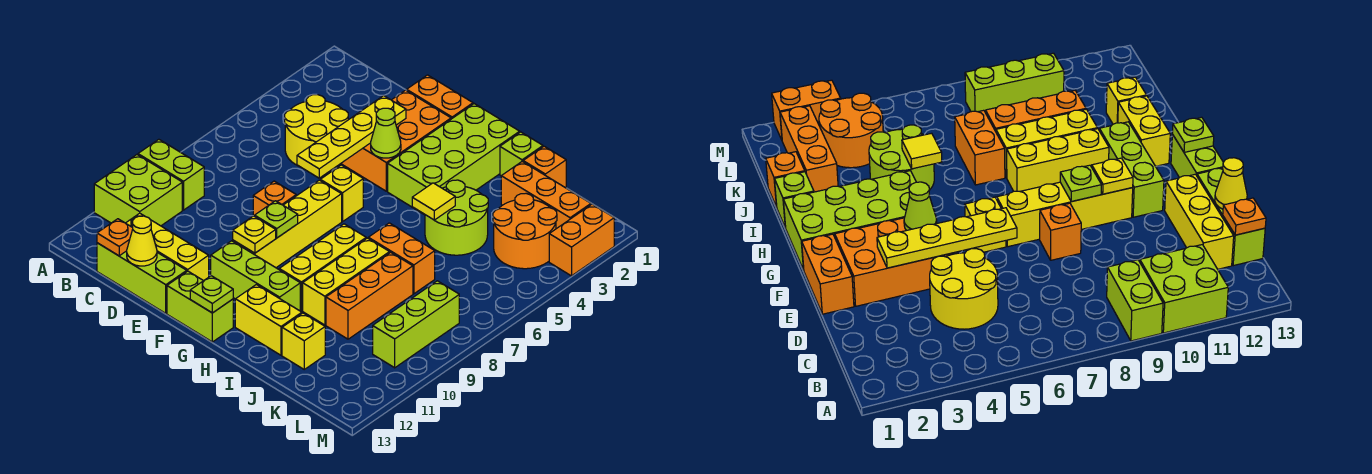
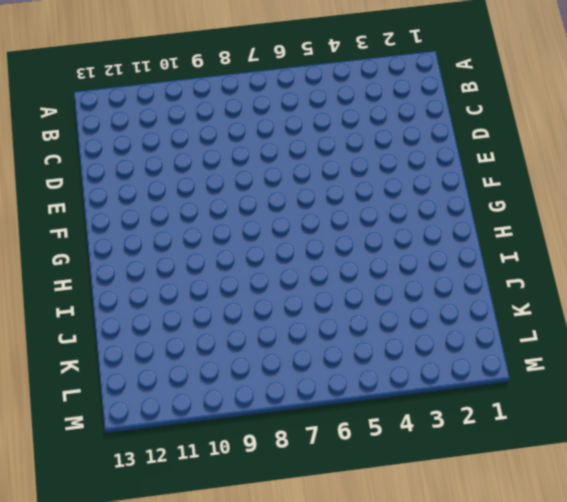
none -> lime 1x2 brick [138,139,204,210]
none -> lime 2x2 brick [94,155,182,226]
none -> yellow 2x2 round brick [285,95,348,166]
none -> yellow 1x3 brick [126,213,209,281]

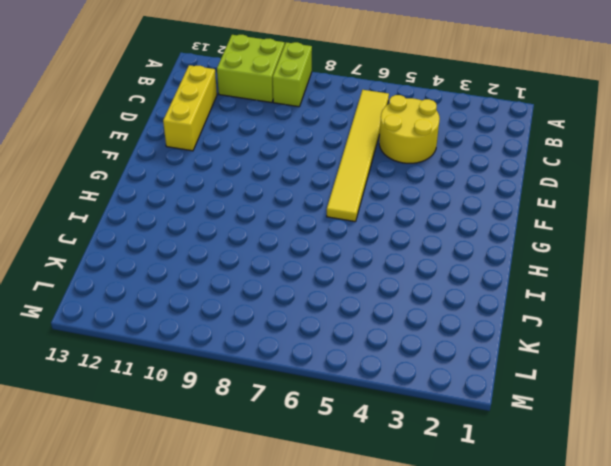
yellow 1x6 tile [327,90,389,222] -> yellow 1x1 brick [320,165,363,222]
none -> lime 1x3 brick [97,243,187,313]
none -> orange 1x2 brick [406,75,473,119]
none -> orange 2x3 brick [341,90,451,191]
none -> orange 1x1 brick [253,181,296,216]

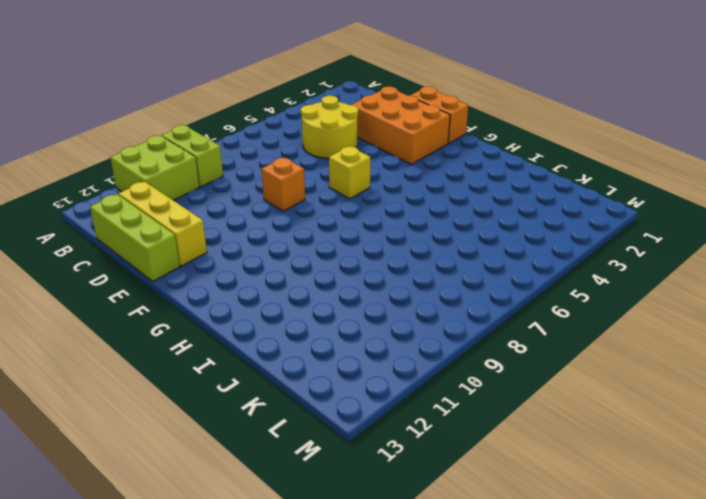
orange 2x3 brick [352,87,450,164] -> orange 2x3 brick turned to [341,90,451,191]
none -> yellow 1x4 brick [233,180,342,268]
none -> lime 1x3 brick [211,241,300,311]
none -> lime 1x2 brick [167,271,233,342]
none -> lime 2x4 brick [388,104,520,215]

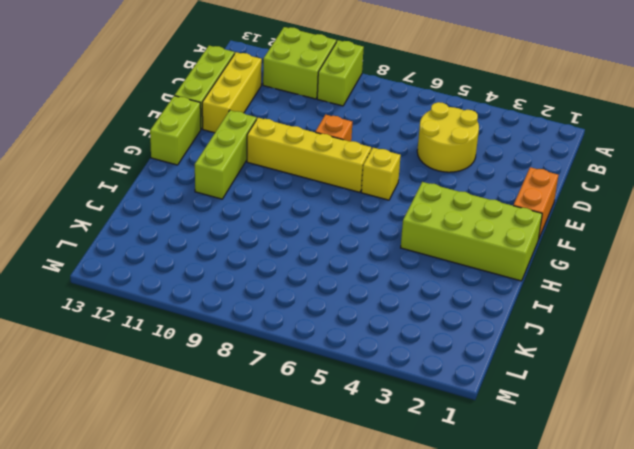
none -> orange 2x3 brick [341,90,451,191]
none -> yellow 1x3 brick [279,224,366,311]
none -> yellow 1x2 brick [235,285,302,355]
none -> lime 1x1 brick [500,132,543,176]

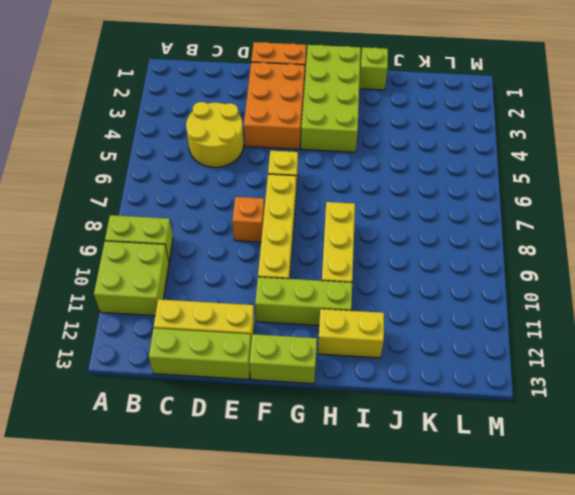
none -> lime 2x2 round brick [425,180,488,255]
none -> orange 1x2 brick [368,223,435,294]
none -> yellow 1x3 brick [303,238,390,325]
none -> orange 1x1 brick [523,146,566,188]

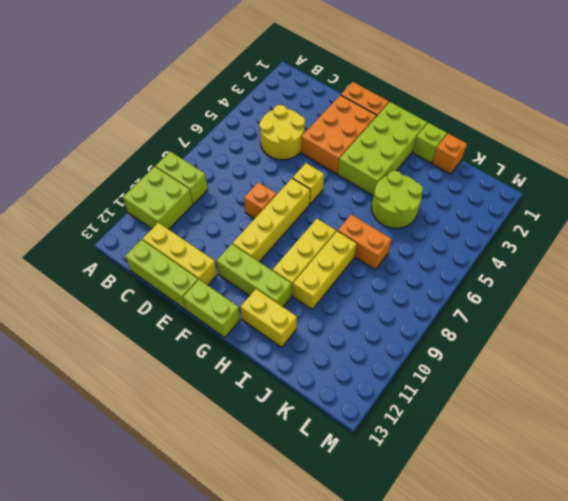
none -> orange 1x3 brick [501,162,591,229]
none -> orange 1x3 brick [326,252,413,339]
none -> yellow 1x1 brick [282,313,325,369]
none -> orange 2x2 round brick [493,194,557,269]

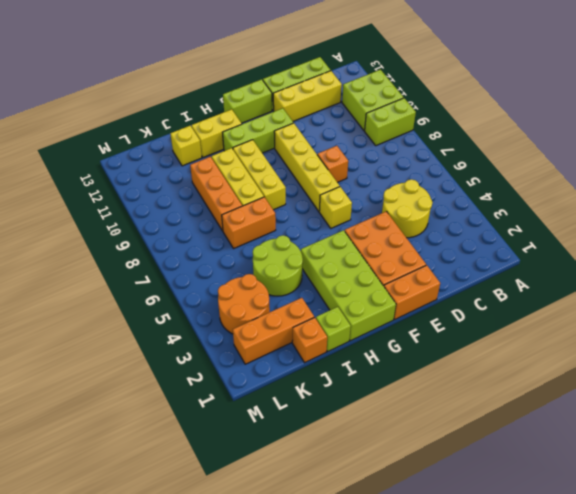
none -> lime 1x3 brick [373,281,459,368]
none -> orange 1x2 brick [549,204,614,276]
none -> orange 1x1 plate [97,219,133,256]
none -> yellow 1x1 cone [127,216,157,266]

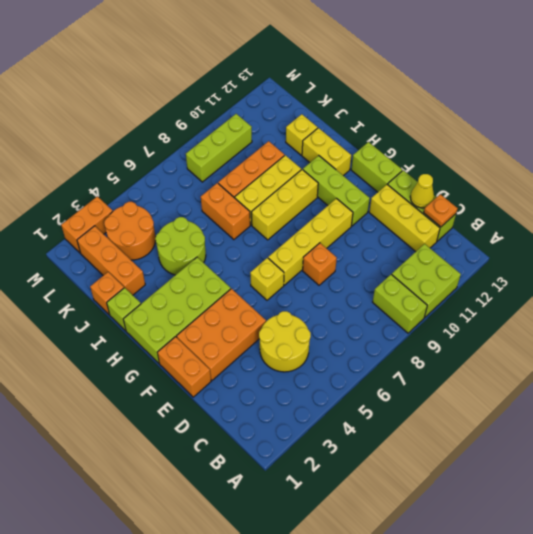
none -> yellow 1x4 plate [297,96,406,178]
none -> lime 1x1 cone [371,108,401,158]
none -> lime 1x1 plate [255,201,298,238]
none -> yellow 1x1 plate [233,216,276,253]

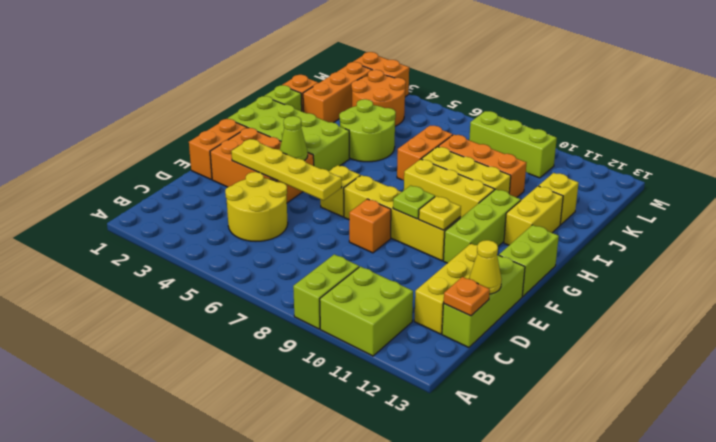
none -> lime 1x1 plate [190,276,233,313]
none -> yellow 1x1 tile [412,183,455,220]

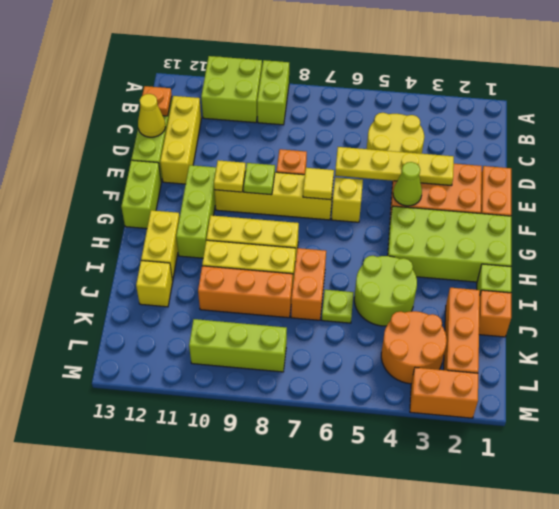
yellow 1x1 tile [303,168,334,200] -> yellow 1x1 tile moved to [412,183,455,220]
lime 1x1 plate [322,290,354,323] -> lime 1x1 plate moved to [190,276,233,313]

